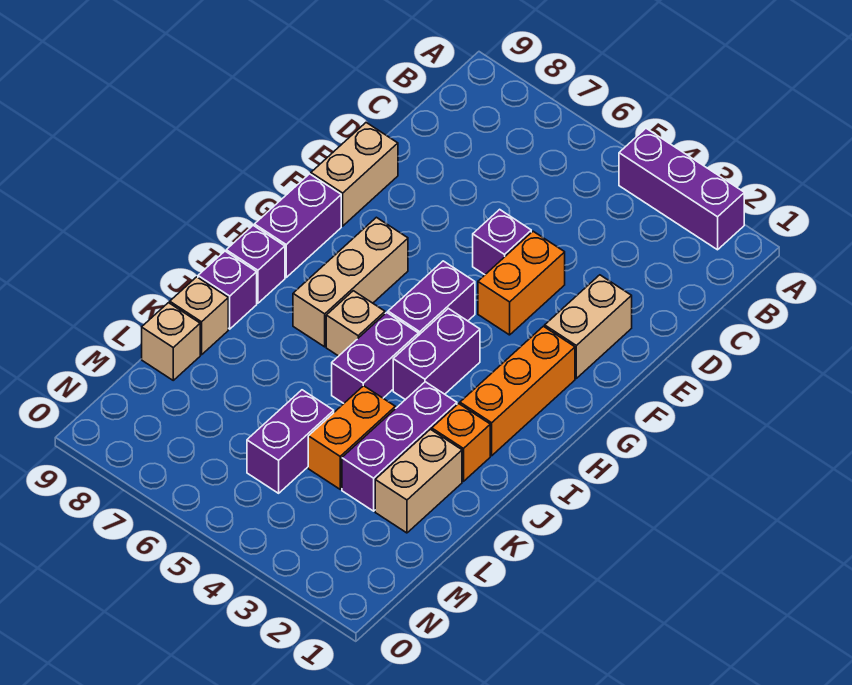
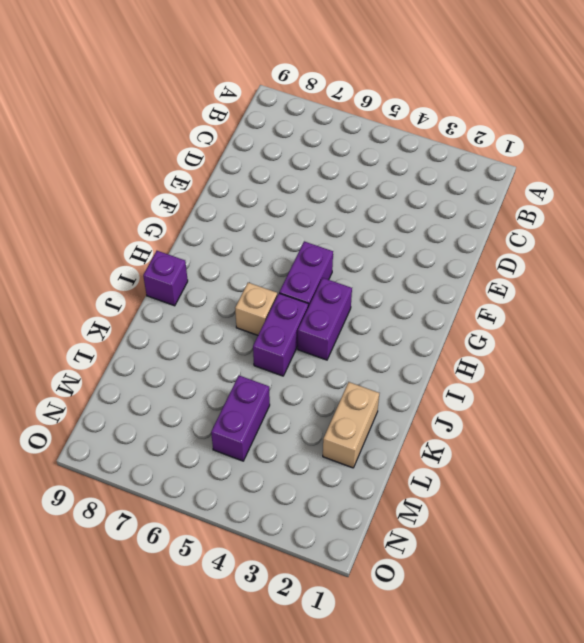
none -> purple 1x3 brick [619,129,744,250]
none -> tan 1x2 brick [545,275,632,378]
none -> orange 1x2 brick [478,231,565,335]

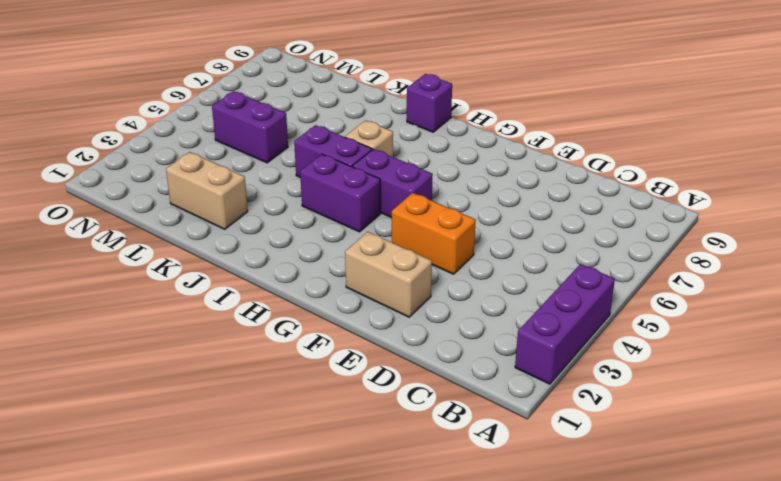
none -> purple 1x1 brick [473,209,531,275]
none -> tan 1x2 brick [311,123,398,226]
none -> orange 1x3 brick [460,326,575,456]

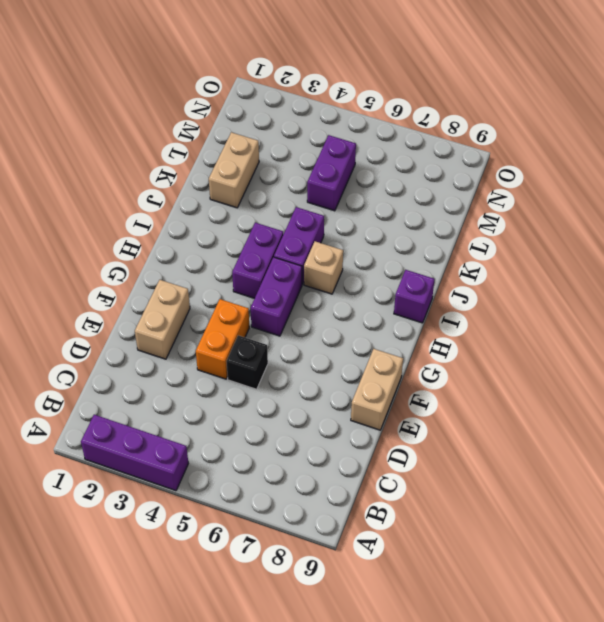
black 1x1 brick [226,335,268,389] -> purple 1x1 brick [473,209,531,275]
none -> orange 1x3 brick [460,326,575,456]
none -> tan 1x3 brick [293,217,408,347]
none -> purple 1x2 brick [254,174,341,277]

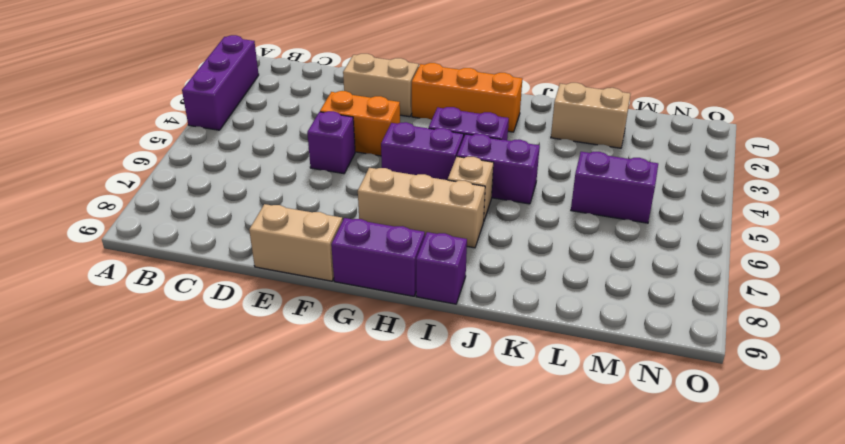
none -> orange 1x1 brick [432,404,490,481]
none -> purple 1x3 brick [342,382,457,511]
none -> purple 1x1 brick [198,251,257,329]

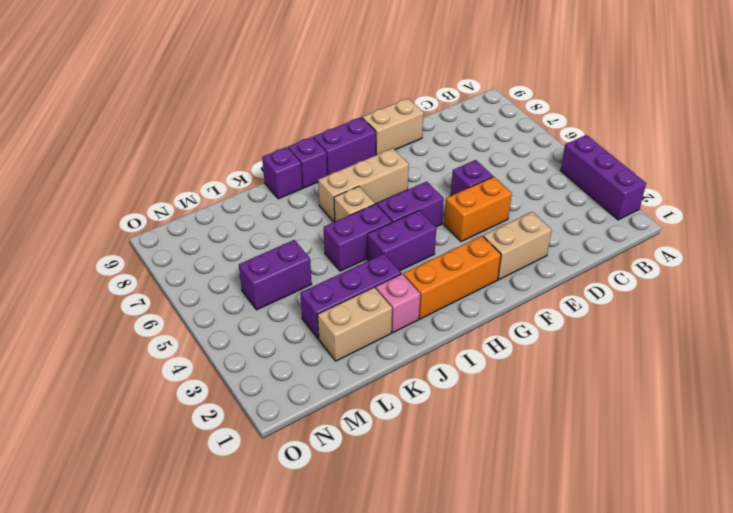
pink 1x1 brick [376,274,420,333] -> orange 1x1 brick [432,404,490,481]
none -> orange 1x2 brick [308,386,395,489]
none -> tan 1x1 brick [170,277,228,355]
none -> tan 1x1 brick [142,303,200,380]

